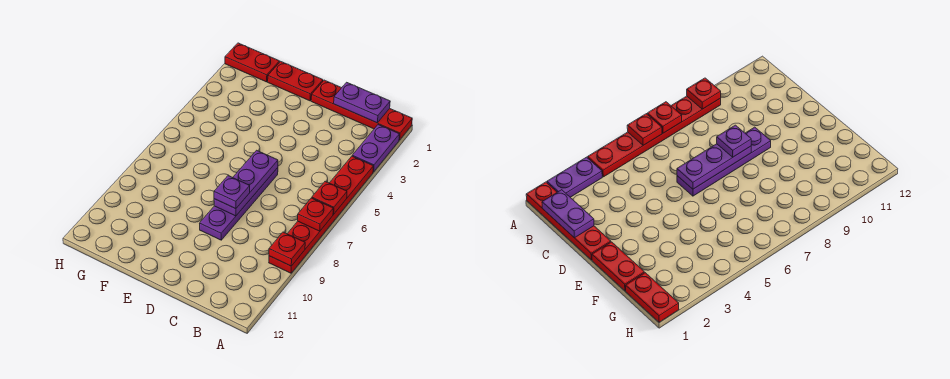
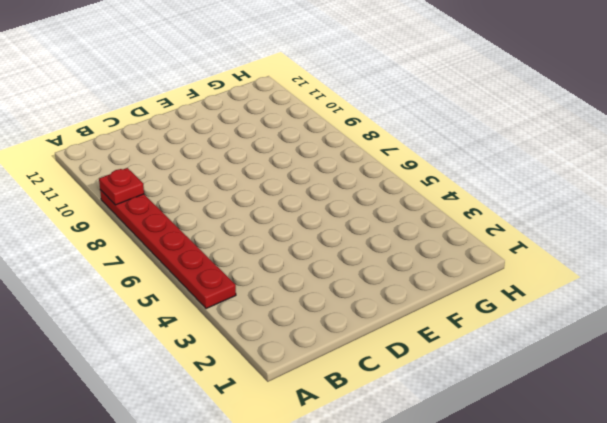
none -> red 1x4 plate [311,80,412,140]
none -> purple 1x2 plate [352,125,400,172]
none -> purple 1x4 plate [200,168,278,240]

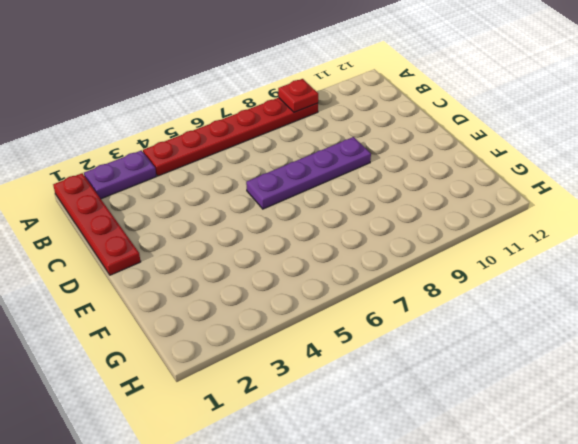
none -> red 1x2 plate [268,61,323,101]
none -> red 1x2 plate [225,43,280,82]
none -> red 1x1 plate [312,181,347,214]

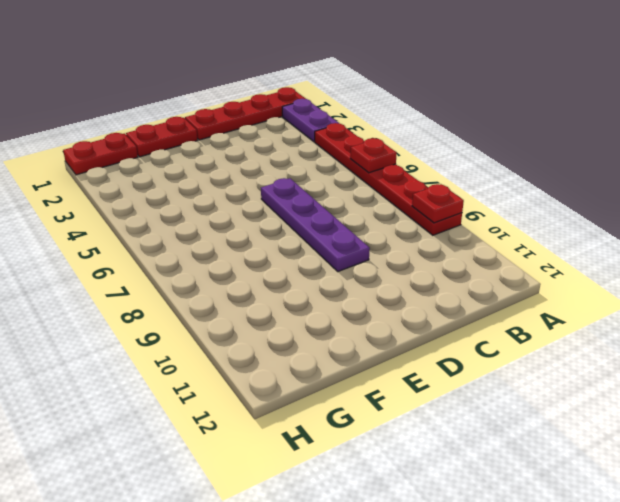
none -> red 1x1 plate [298,198,333,231]
none -> purple 1x2 plate [334,82,390,123]
none -> purple 1x3 plate [214,150,278,216]

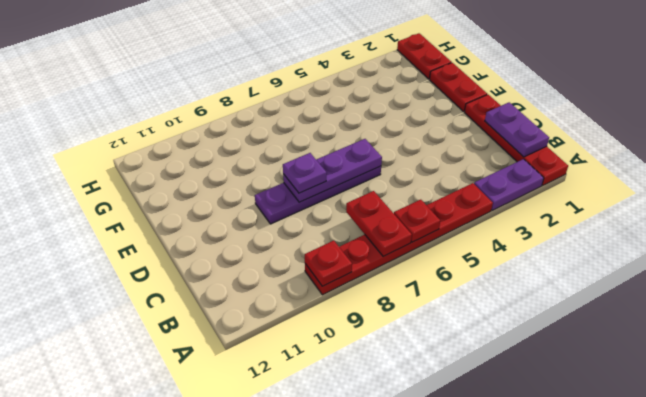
red 1x2 plate [346,191,412,256] -> red 1x1 plate [298,198,333,231]

